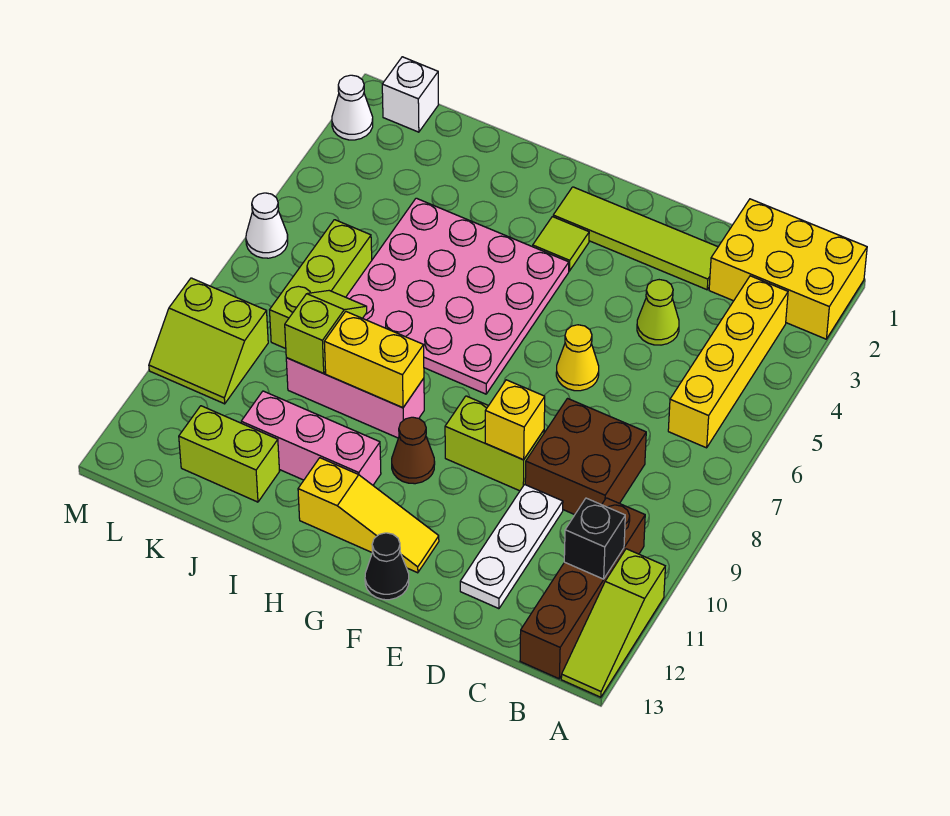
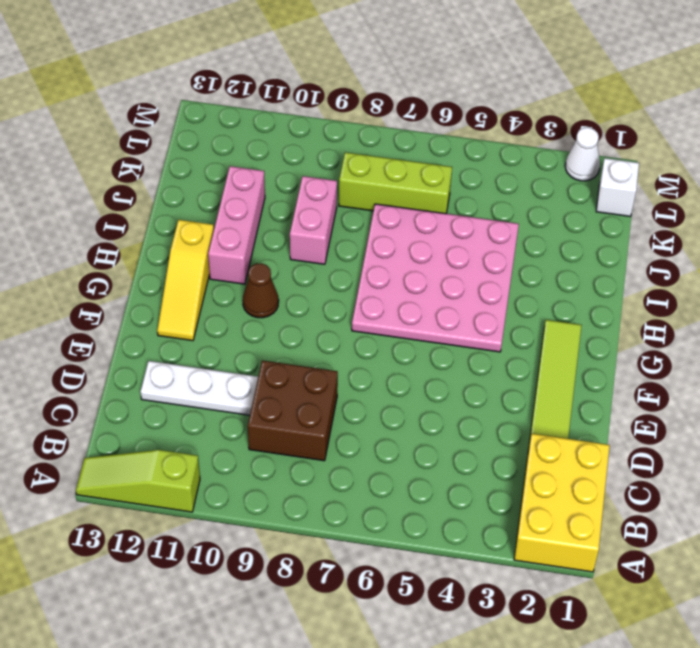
pink 1x2 brick [290,176,337,264] -> pink 1x3 brick [286,358,424,438]
none -> yellow 1x4 brick [668,276,788,448]
none -> brown 1x4 brick [520,498,645,679]
none -> lime 1x1 cone [637,280,679,345]

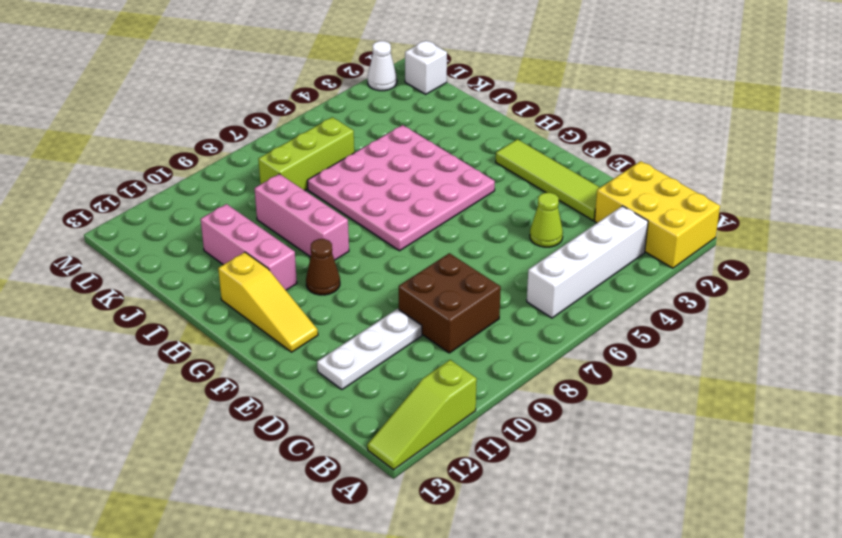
white 1x4 brick [527,206,648,318] -> yellow 1x4 brick [668,276,788,448]
none -> brown 1x4 brick [520,498,645,679]
none -> yellow 1x1 cone [556,325,599,391]
none -> lime 1x2 brick [445,396,544,491]

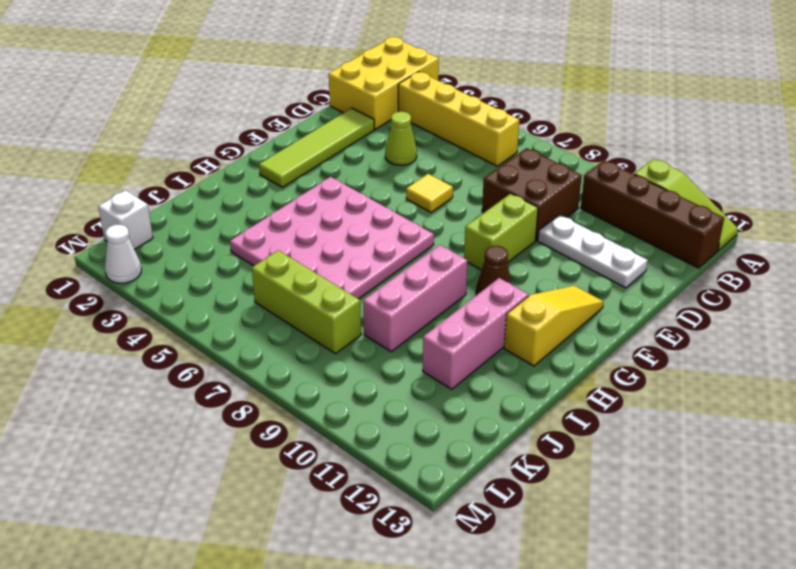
yellow 1x1 tile [406,174,453,212] -> yellow 1x1 cone [556,325,599,391]
none -> black 1x1 cone [365,533,409,600]
none -> lime 1x1 tile [533,217,589,271]
none -> lime 1x2 brick [179,406,280,502]

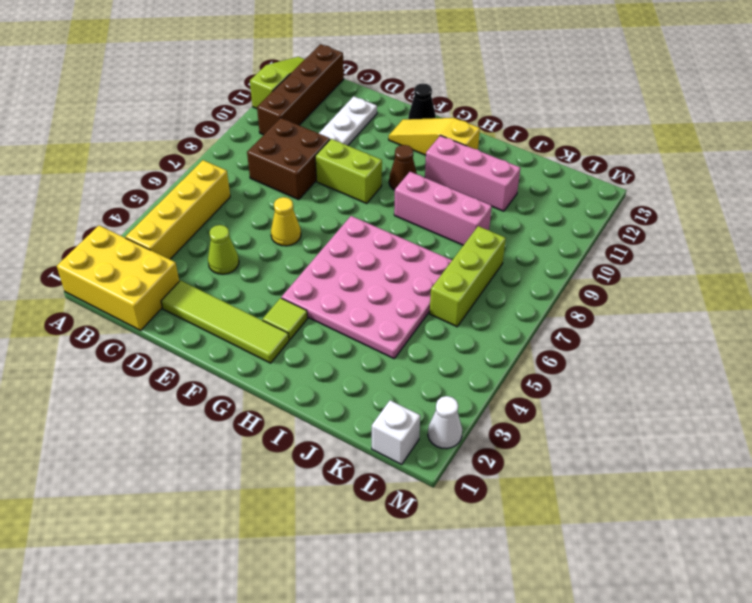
none -> lime 1x2 brick [179,406,280,502]
none -> lime 2x2 slope [149,278,268,404]
none -> white 1x1 cone [246,193,288,258]

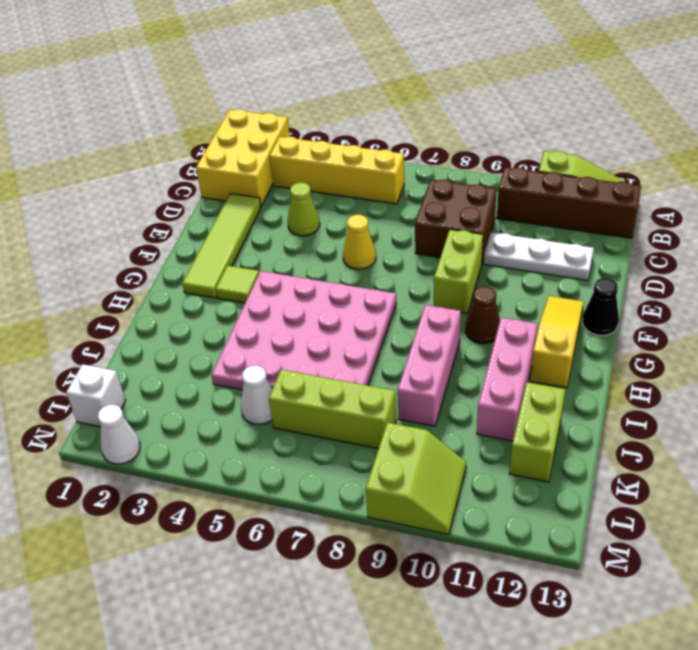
white 1x1 cone [241,365,272,425] -> white 1x1 cone moved to [246,193,288,258]
none -> black 1x1 brick [564,498,625,579]
none -> yellow 1x1 brick [485,380,545,460]
none -> yellow 1x2 brick [324,312,424,408]

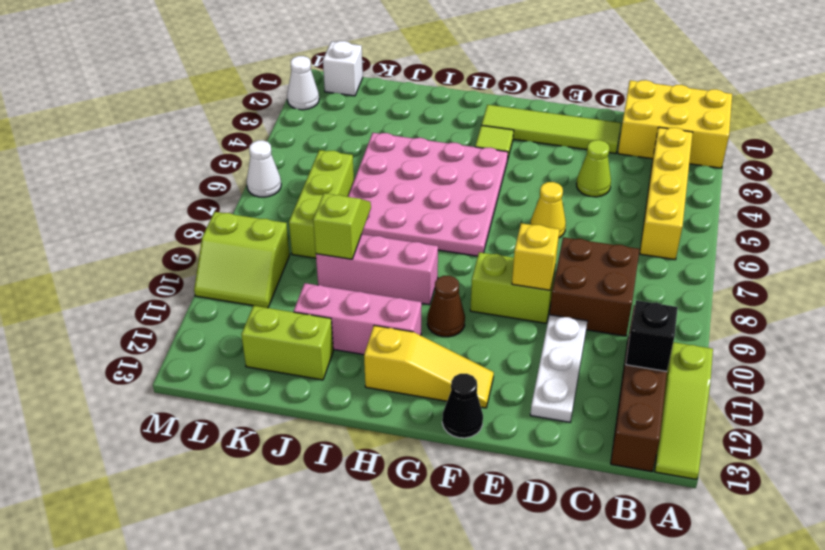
none -> yellow 1x2 brick [324,312,424,408]

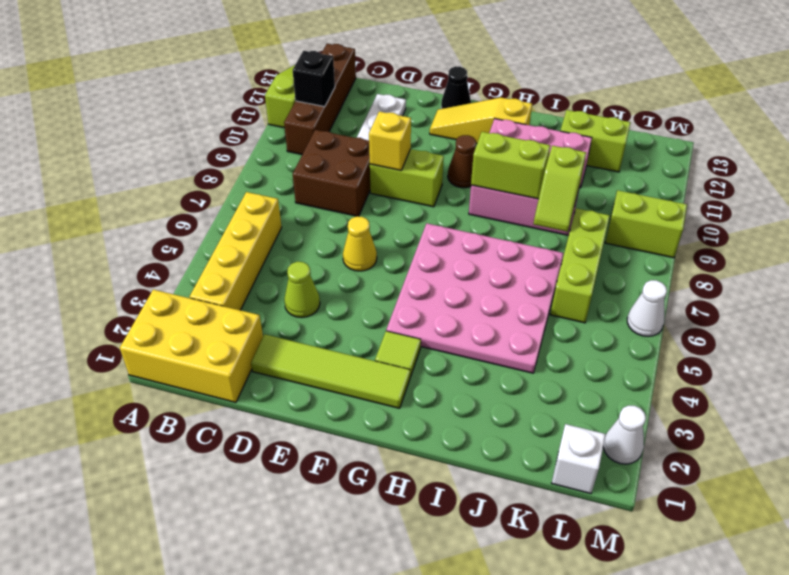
lime 1x2 brick [471,132,550,199] -> yellow 1x2 brick [324,312,424,408]

